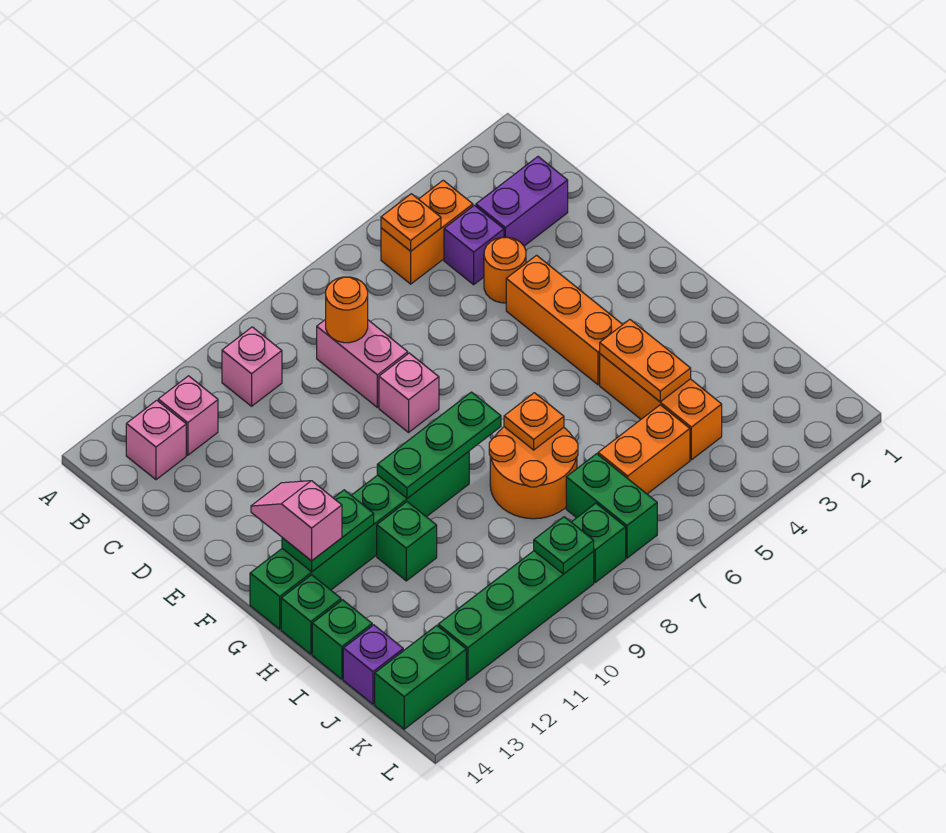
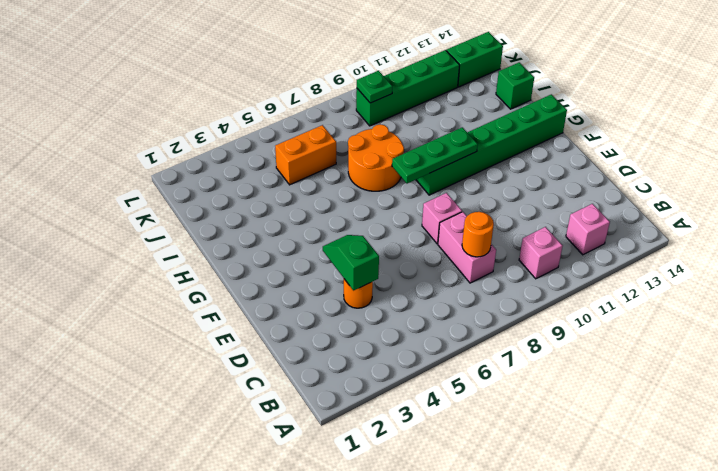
green 1x2 slope [323,235,379,291] -> none
none -> orange 1x2 brick [381,180,473,284]
none -> pink 1x1 brick [126,400,186,480]
none -> purple 1x2 brick [476,157,568,246]
none -> purple 1x1 brick [444,205,504,285]

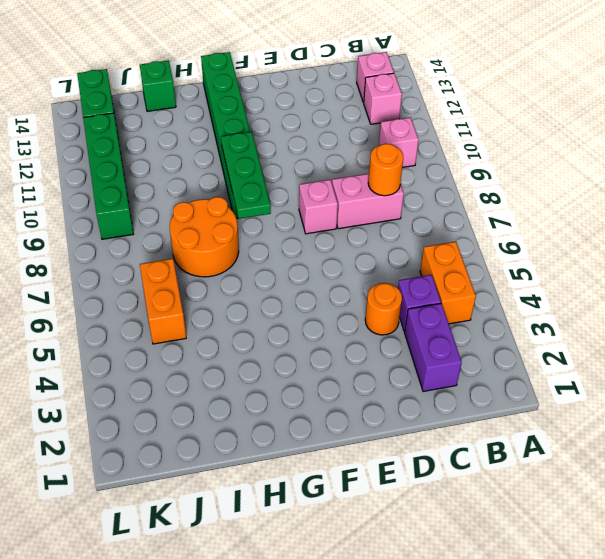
none -> orange 1x3 brick [506,255,623,385]
none -> orange 1x3 brick [600,354,722,460]
none -> green 1x1 brick [377,502,437,581]
none -> green 1x1 brick [281,575,341,654]

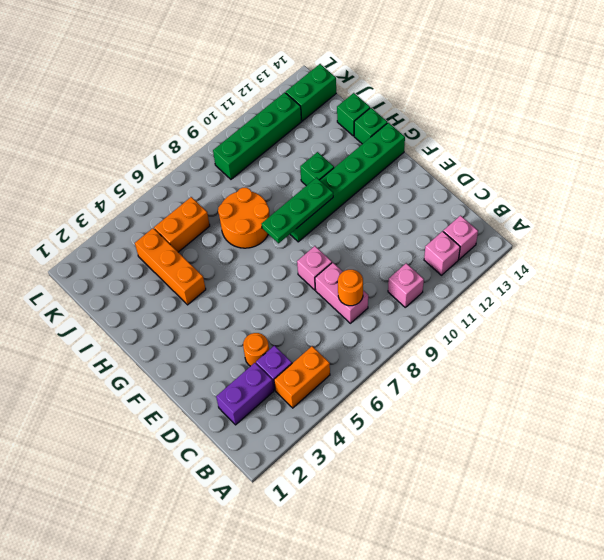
none -> orange 1x3 brick [506,255,623,385]
none -> green 1x2 brick [566,454,657,558]
none -> purple 1x1 brick [343,625,403,704]
none -> green 1x1 brick [572,503,626,582]

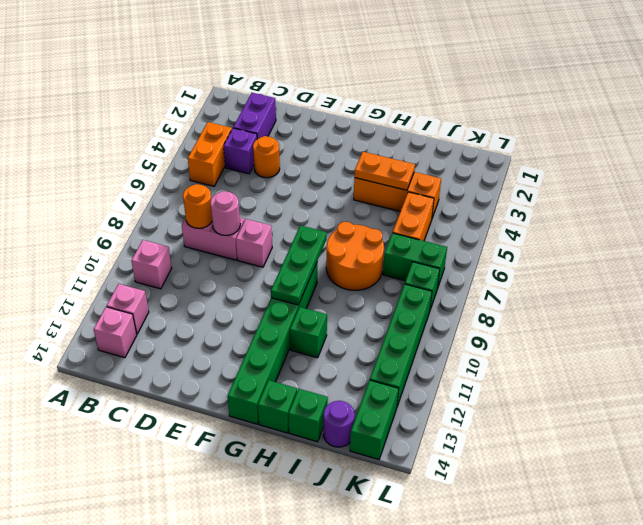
pink 1x1 round brick [210,191,240,235] -> none
purple 1x1 round brick [323,401,355,447] -> purple 1x1 brick [343,625,403,704]
none -> orange 1x3 brick [506,255,623,385]
none -> orange 1x1 plate [381,194,441,251]
none -> green 1x2 plate [282,490,374,572]
none -> orange 1x1 plate [504,393,564,450]

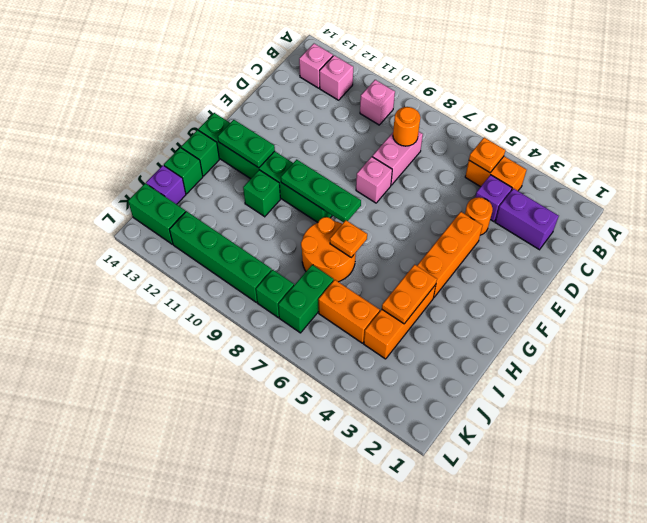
none -> green 1x1 plate [534,517,594,574]
none -> pink 1x2 slope [251,481,342,561]

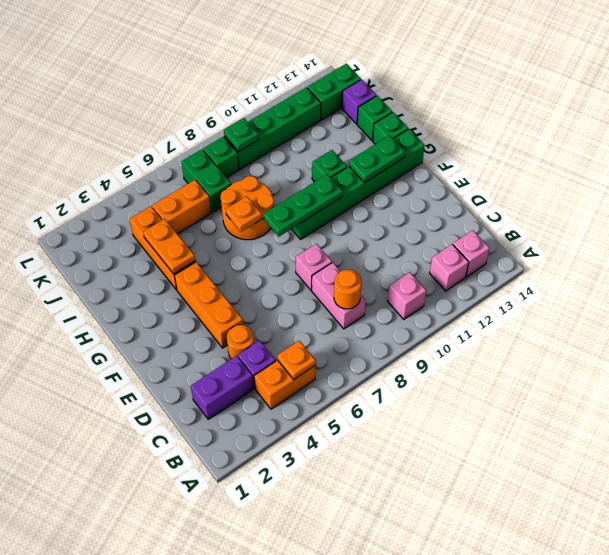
none -> pink 1x2 slope [251,481,342,561]

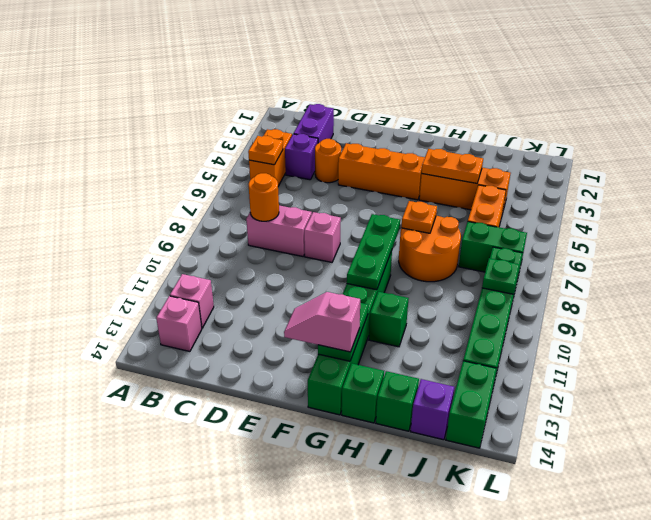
none -> pink 1x1 brick [222,327,282,406]

